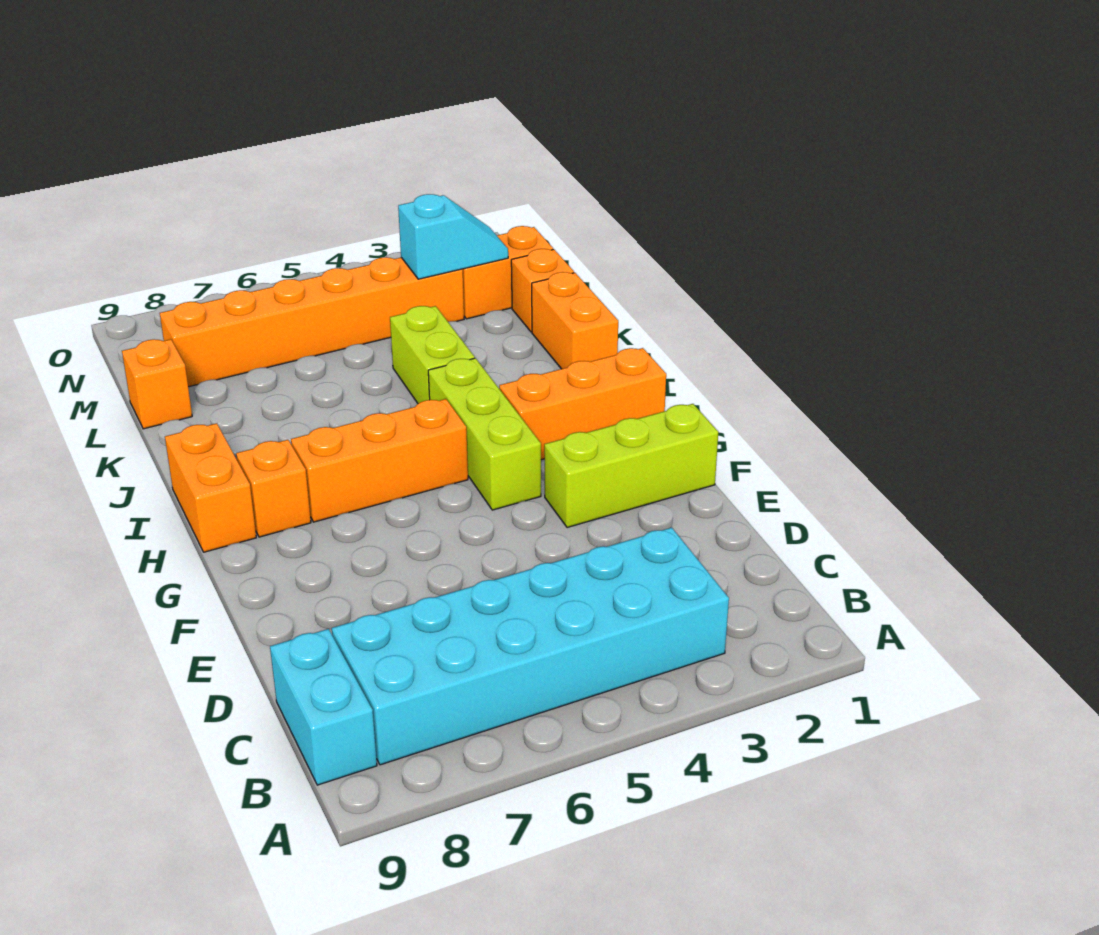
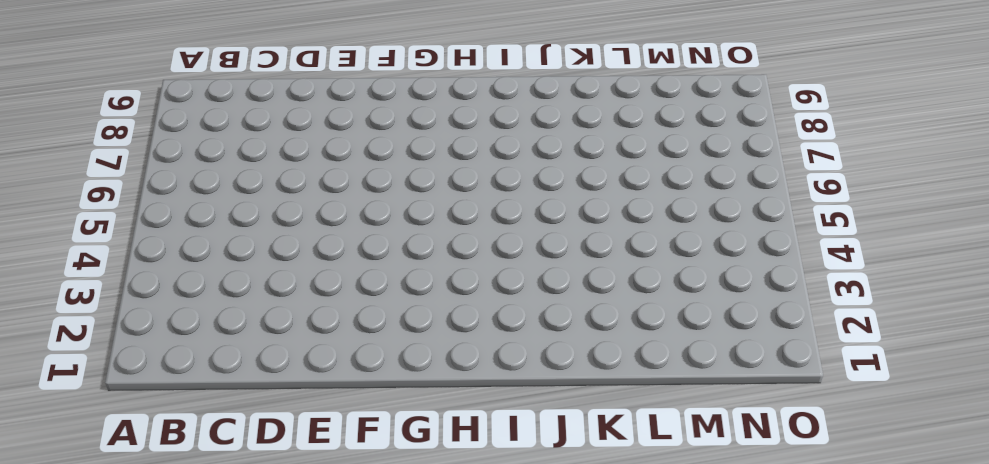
none -> cyan 2x6 brick [332,528,729,765]
none -> cyan 1x2 brick [270,629,377,785]
none -> lime 1x3 brick [544,404,718,528]

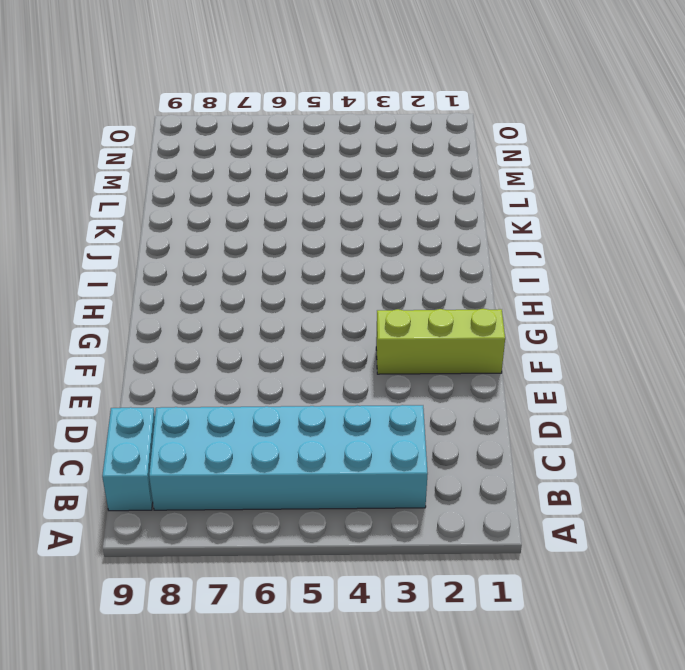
none -> lime 1x3 brick [428,358,541,510]
none -> orange 1x3 brick [499,348,666,460]
none -> orange 1x3 brick [291,399,468,522]

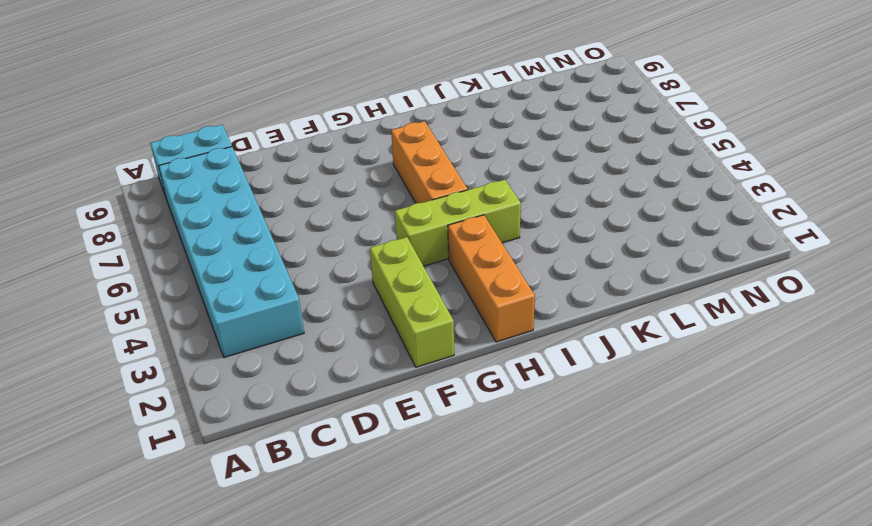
none -> orange 1x1 brick [236,440,311,537]
none -> orange 1x2 brick [165,423,256,552]
none -> orange 1x2 brick [532,272,618,369]

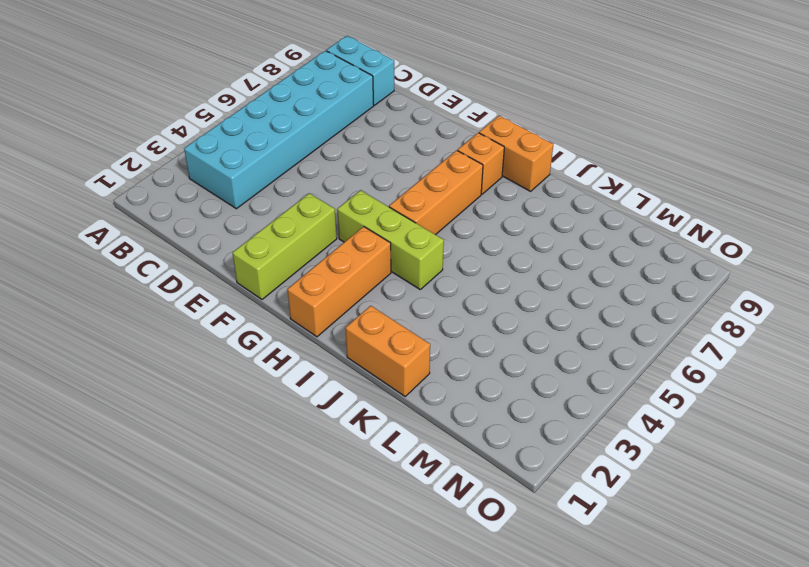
none -> lime 1x2 brick [390,306,475,404]
none -> orange 1x1 brick [511,249,574,332]
none -> orange 1x1 brick [122,339,192,429]

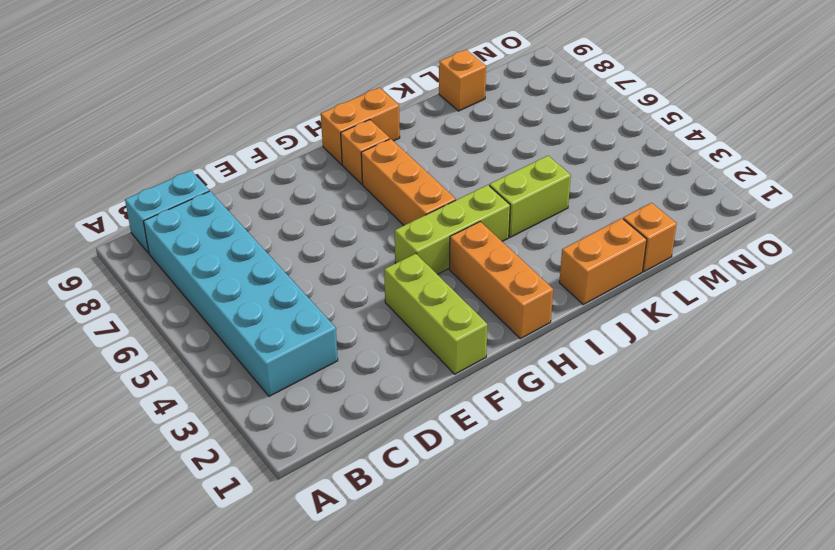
none -> orange 1x2 brick [462,226,553,319]
none -> orange 1x6 brick [160,257,464,387]
none -> cyan 1x2 slope [398,194,508,279]

